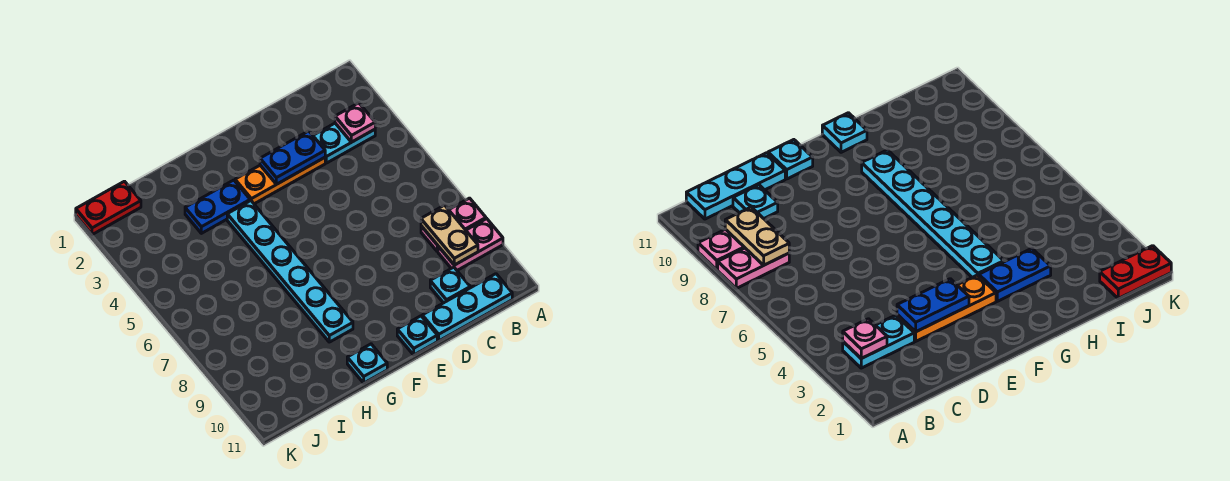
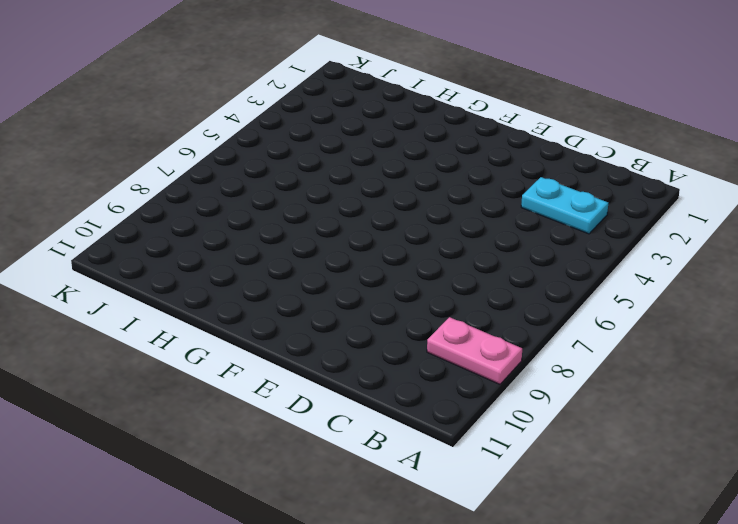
none -> pink 1x2 plate [421,198,486,251]
none -> cyan 1x3 plate [422,274,512,341]
none -> cyan 1x1 plate [430,267,470,303]

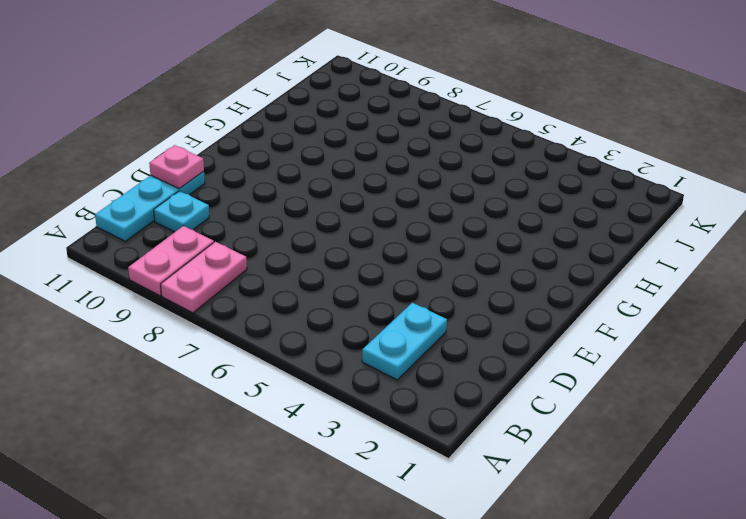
pink 1x1 plate [149,145,204,189] -> pink 1x1 plate moved to [335,103,375,142]
none -> orange 1x3 plate [235,158,325,204]
none -> cyan 1x1 plate [397,316,437,355]
none -> blue 1x2 plate [185,180,250,233]

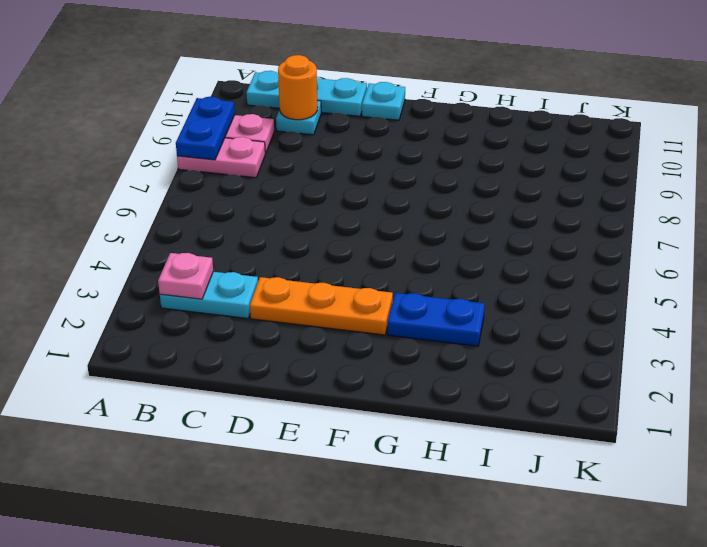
blue 1x2 plate [176,97,235,160] -> blue 1x2 plate turned to [260,131,325,184]
orange 1x1 round brick [278,55,318,120] -> none
none -> cyan 1x6 plate [227,201,353,342]
none -> cyan 1x1 plate [347,344,387,383]
none -> red 1x2 plate [76,181,141,235]

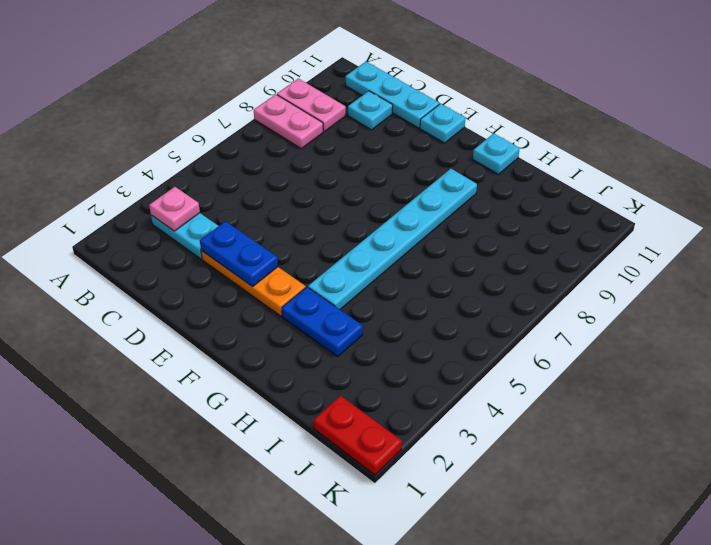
none -> tan 1x2 plate [421,205,478,265]

